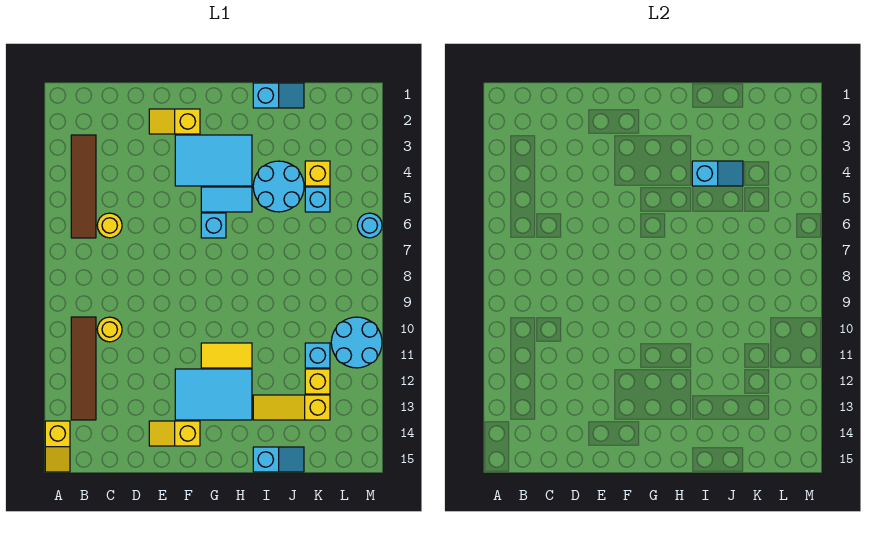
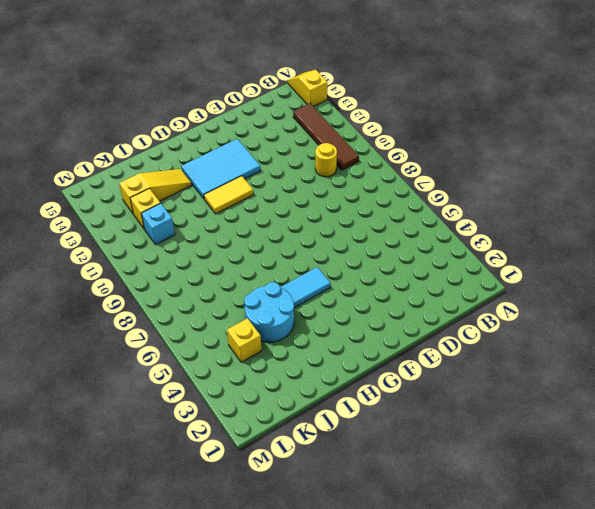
none -> brown 1x4 tile [71,135,96,238]
none -> yellow 1x1 round brick [97,213,122,238]
none -> yellow 1x2 slope [149,109,200,134]

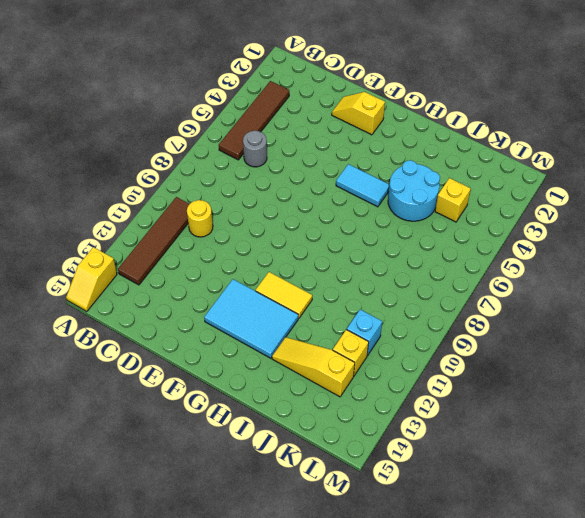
grey 1x1 round brick [243,131,267,167] -> yellow 1x1 round brick [97,213,122,238]
none -> yellow 1x2 slope [149,421,200,446]
none -> cyan 2x3 tile [175,135,252,186]
none -> cyan 1x1 brick [201,213,226,238]

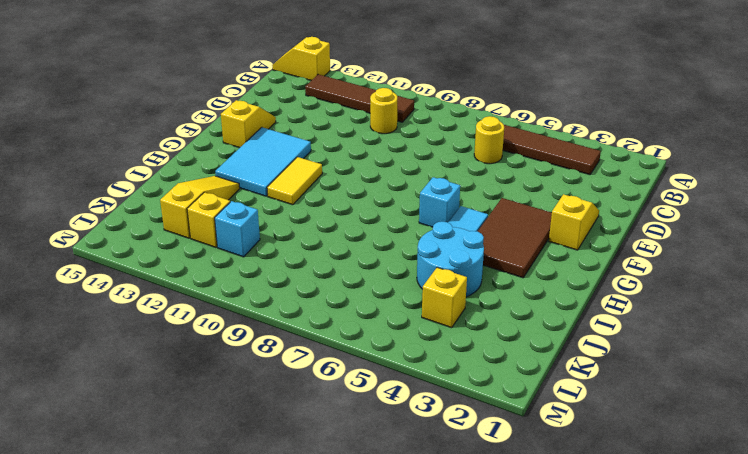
brown 2x3 tile [478,198,552,278] -> cyan 2x3 tile [175,135,252,186]
none -> cyan 1x2 slope [253,83,304,108]
none -> cyan 1x2 slope [253,447,304,472]
none -> cyan 1x1 brick [305,187,330,212]

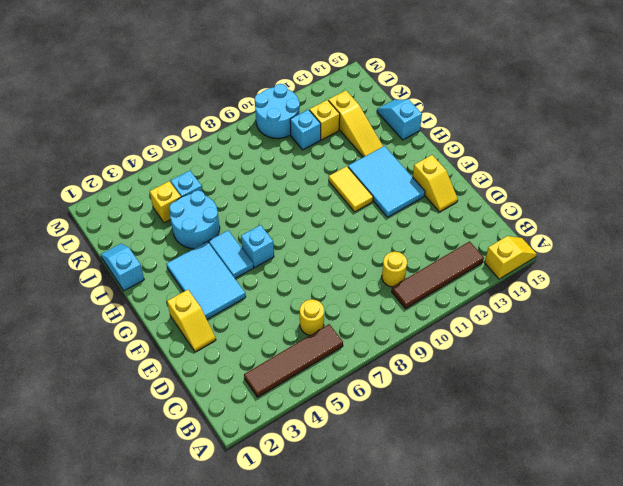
none -> cyan 1x1 round brick [357,213,382,238]
none -> cyan 1x2 slope [692,161,743,186]

